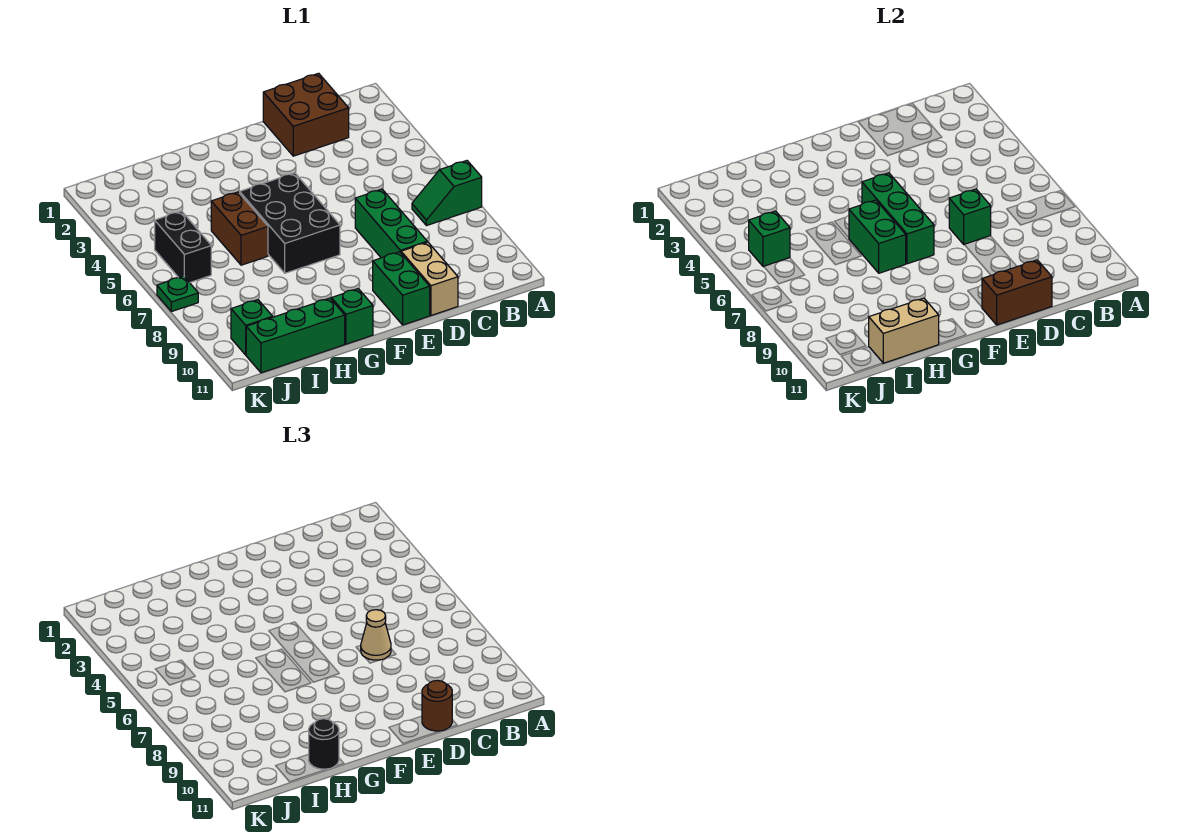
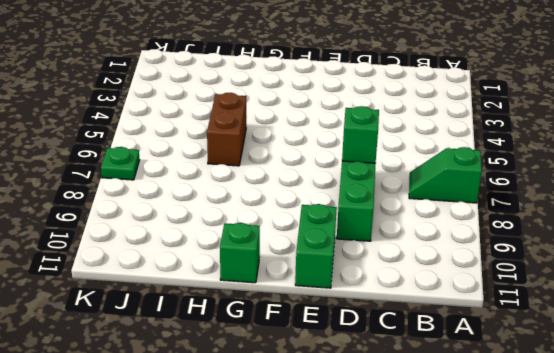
none -> brown 2x2 brick [263,73,349,156]
none -> tan 1x2 brick [401,242,458,315]
none -> black 2x3 brick [240,173,340,273]

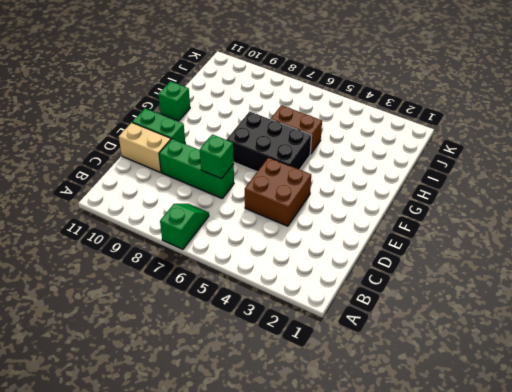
brown 2x2 brick [245,157,311,226] -> brown 2x2 brick moved to [263,73,349,156]
none -> green 1x3 brick [246,298,345,373]
none -> black 1x2 brick [155,211,211,283]
none -> green 1x1 brick [231,300,273,355]

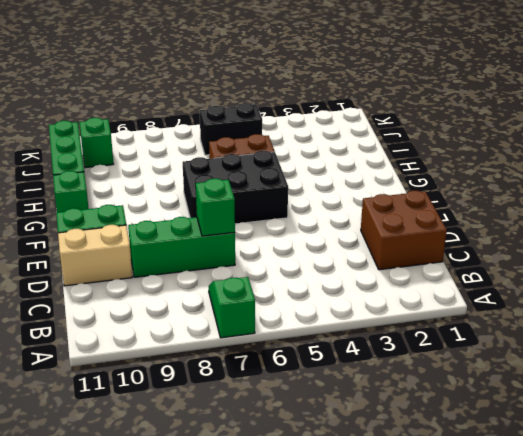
none -> green 1x1 plate [157,276,198,312]
none -> brown 1x2 brick [982,260,1052,325]
none -> green 1x3 brick [862,173,934,264]

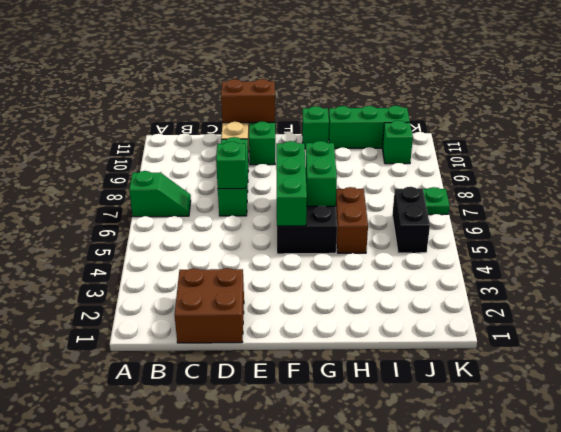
none -> tan 1x2 brick [869,298,939,363]
none -> green 1x1 brick [749,211,790,267]
none -> tan 1x1 cone [361,610,391,660]

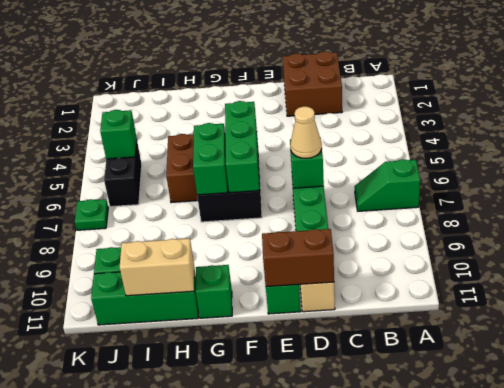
none -> brown 1x1 round brick [422,680,452,731]
none -> black 1x1 round brick [309,719,339,769]

